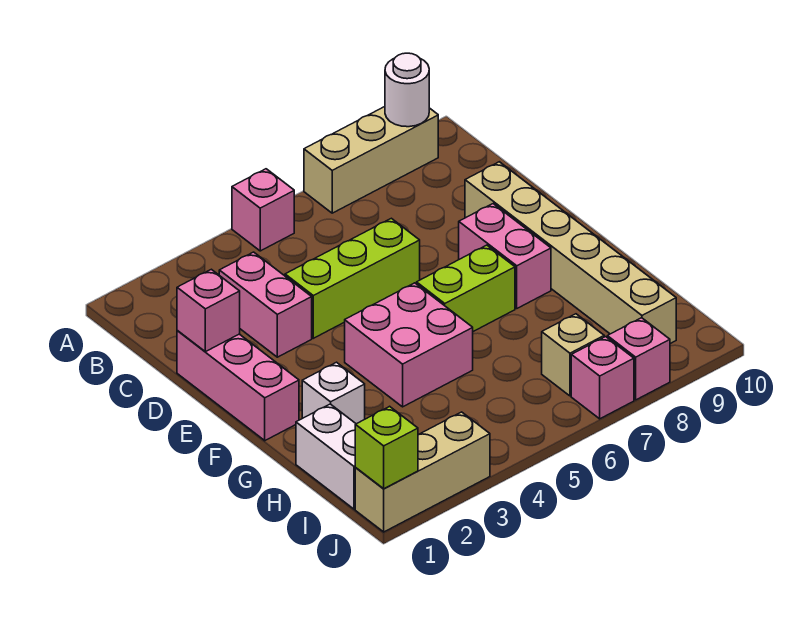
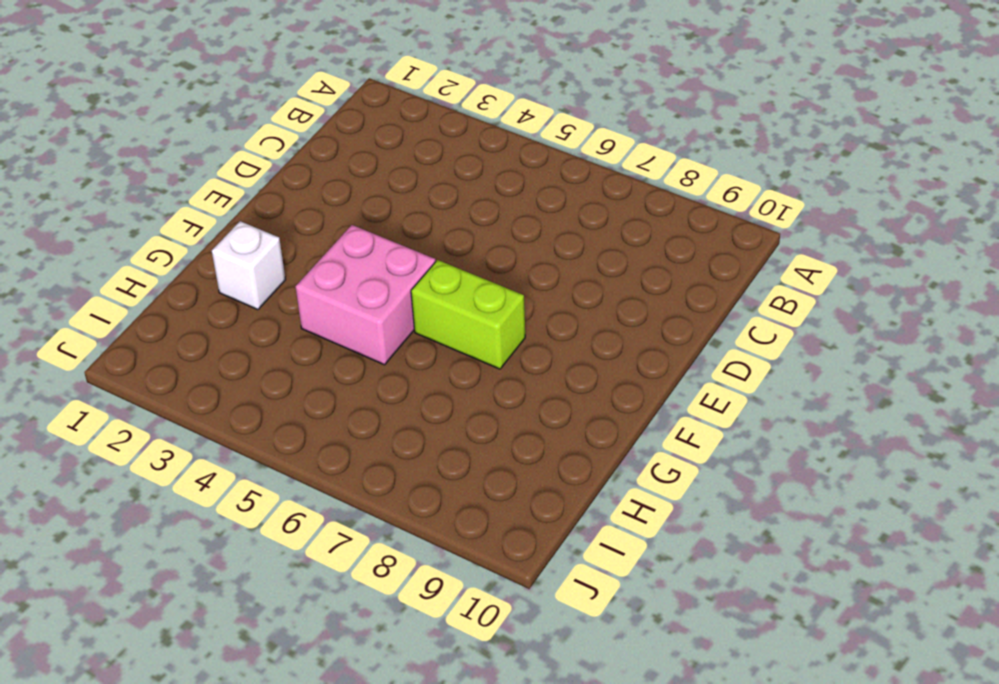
none -> pink 1x1 brick [232,169,294,251]
none -> tan 1x3 brick [304,107,438,213]
none -> pink 1x2 brick [219,252,312,357]

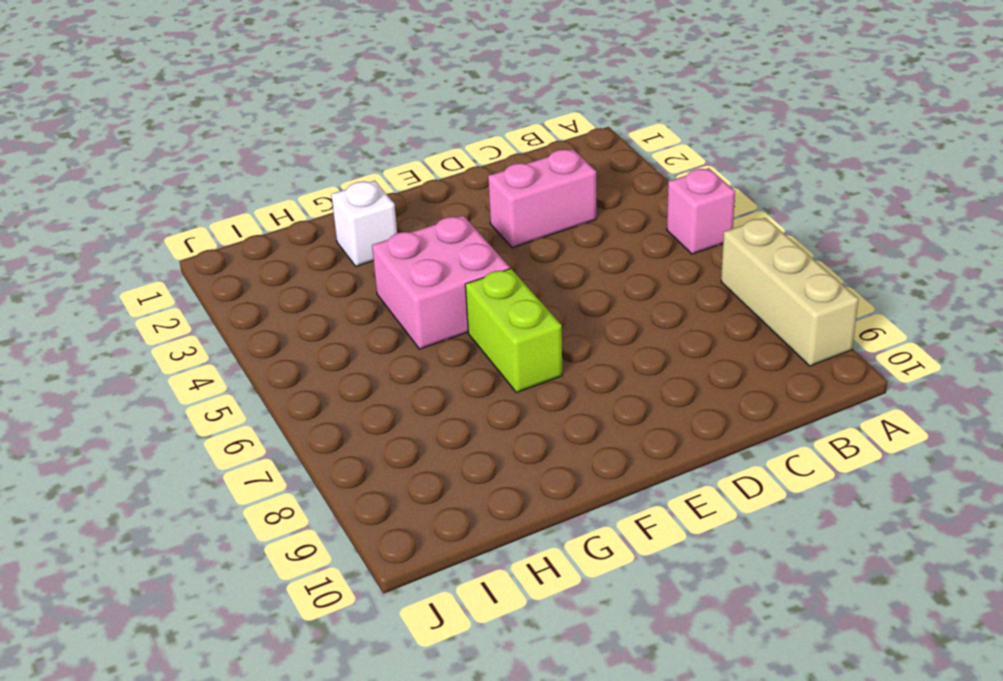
none -> pink 1x3 brick [177,331,299,441]
none -> lime 1x3 brick [285,218,420,338]
none -> tan 1x6 brick [465,162,676,344]

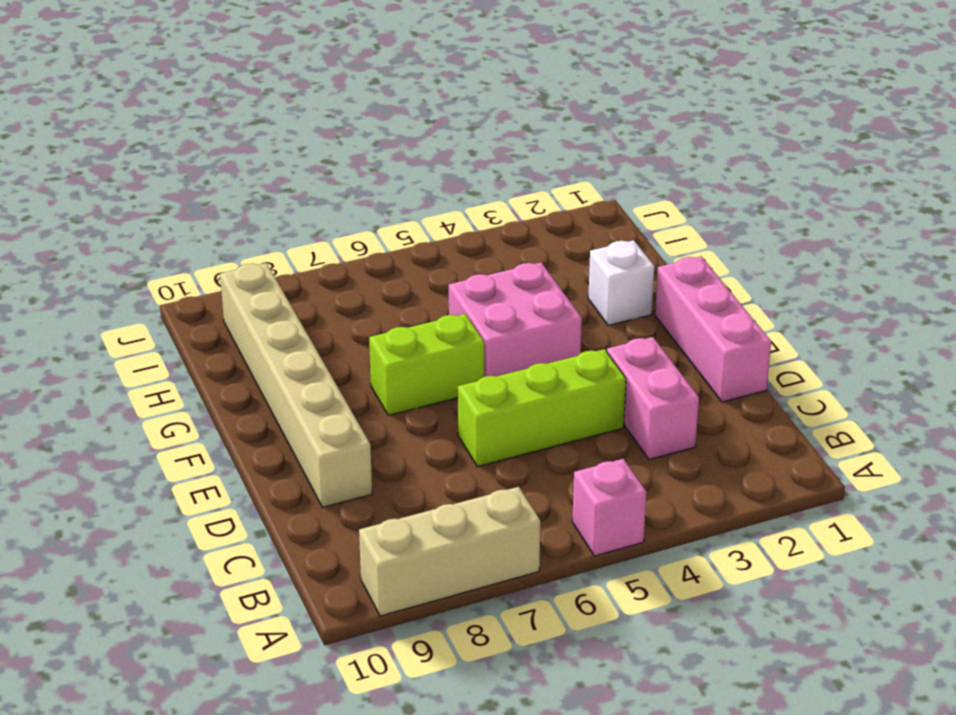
none -> pink 1x2 brick [459,204,551,308]
none -> white 1x2 brick [296,404,356,509]
none -> tan 1x1 brick [542,314,604,396]

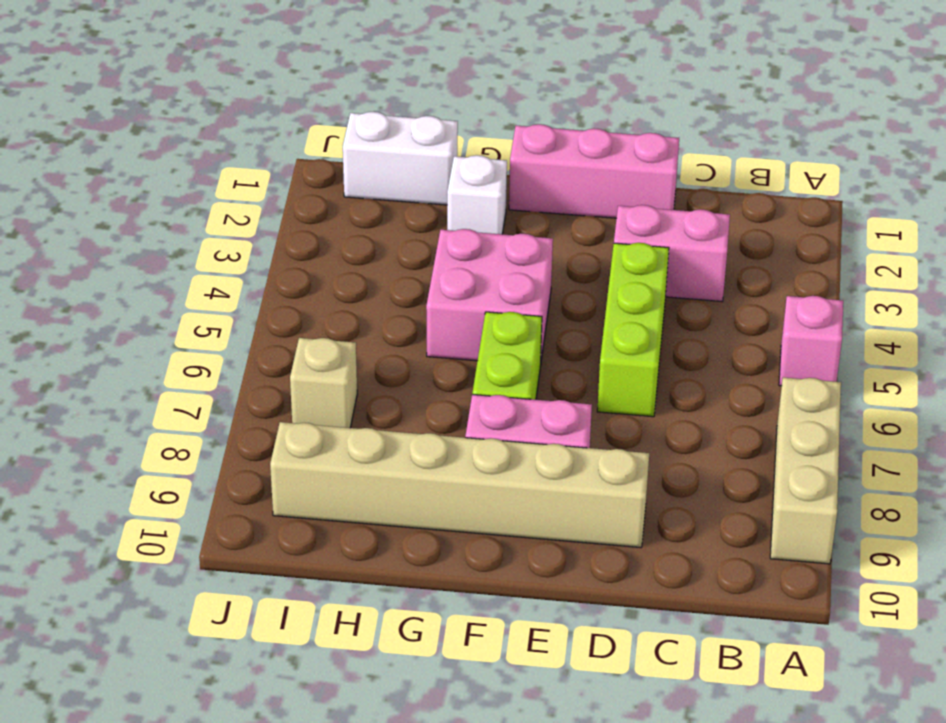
none -> tan 1x3 brick [355,412,490,532]
none -> pink 1x1 brick [571,337,634,419]
none -> pink 1x1 brick [607,318,670,400]

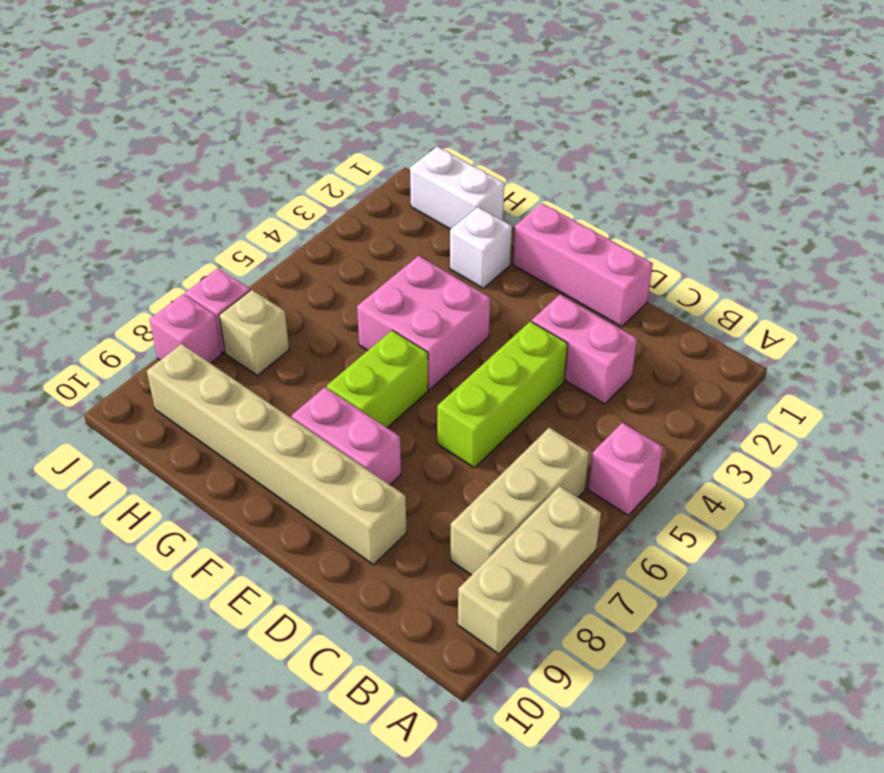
tan 1x3 brick [451,428,589,575] -> tan 1x3 brick moved to [355,412,490,532]
none -> white 1x1 round brick [385,53,429,127]
none -> pink 1x1 brick [177,269,240,352]
none -> lime 1x1 brick [355,406,418,489]

